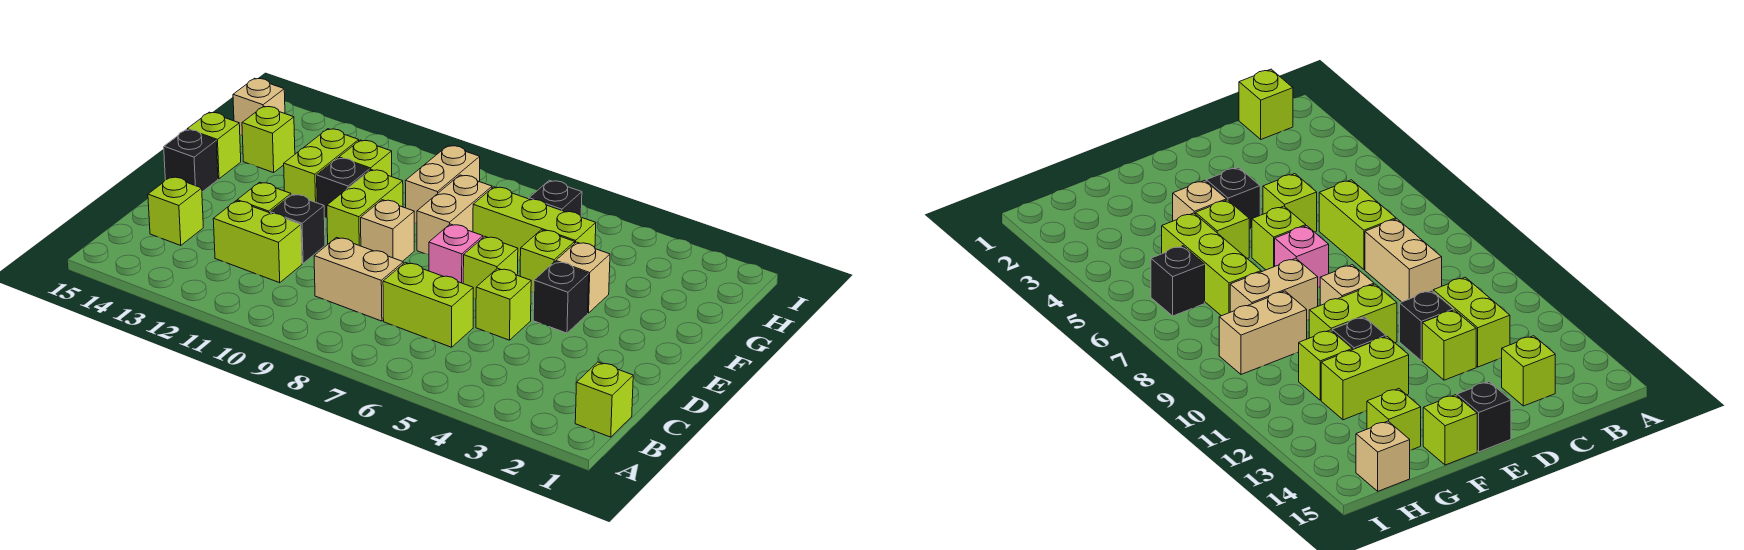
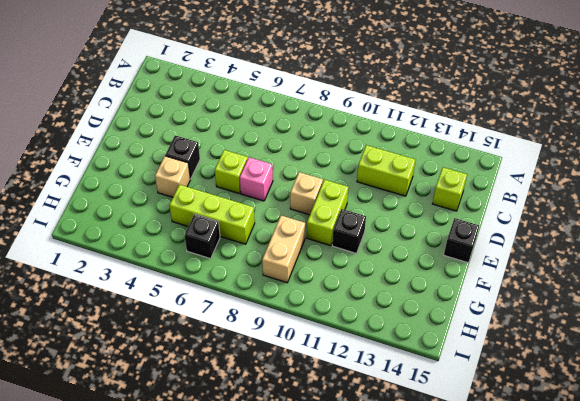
none -> lime 1x1 brick [575,362,633,437]
none -> lime 1x2 brick [383,263,473,347]
none -> tan 1x2 brick [314,237,403,321]

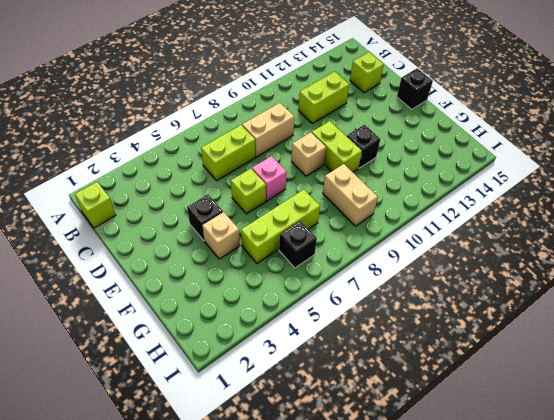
none -> lime 1x1 brick [476,268,531,340]
none -> black 1x1 brick [270,194,325,263]
none -> lime 1x1 brick [237,182,291,213]

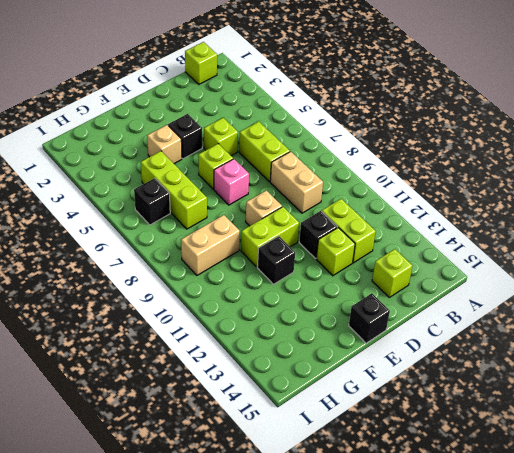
none -> lime 1x1 brick [520,230,575,293]
none -> tan 1x2 brick [417,175,492,254]
none -> lime 1x2 brick [284,129,359,203]

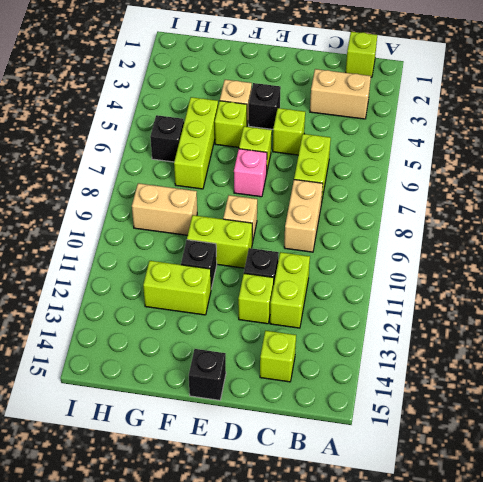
tan 1x2 brick [310,69,371,119] -> tan 1x2 brick moved to [417,175,492,254]
none -> lime 1x1 brick [187,112,241,179]
none -> lime 1x1 brick [339,140,392,177]
none -> lime 1x1 brick [242,106,295,173]

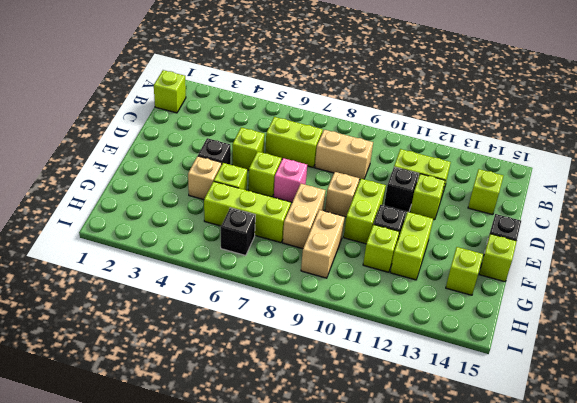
none -> tan 1x1 brick [233,78,285,135]

